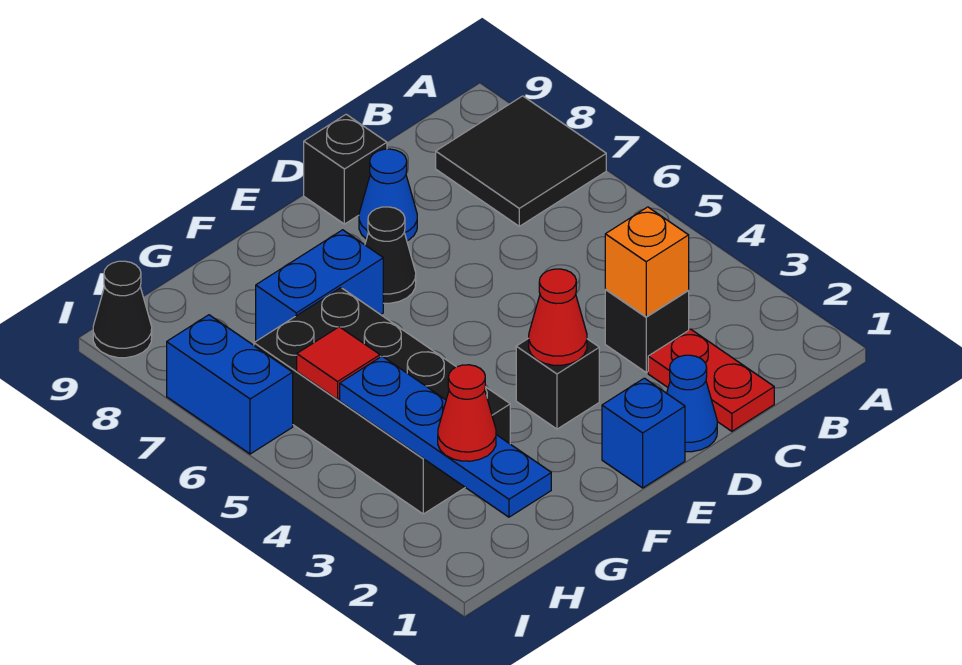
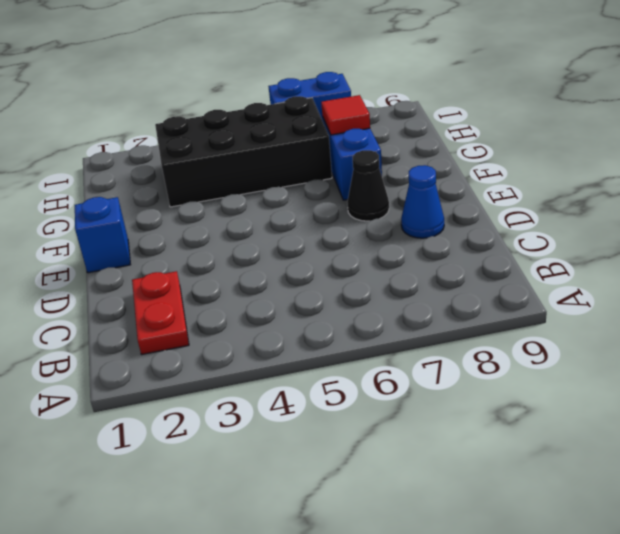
red 1x2 plate [132,271,189,355] -> red 1x2 plate turned to [648,329,774,431]
red 1x1 tile [321,95,370,135] -> red 1x1 tile moved to [297,327,380,399]
none -> black 2x2 tile [436,96,606,226]
none -> black 1x1 brick [605,290,689,372]
none -> blue 1x1 cone [667,355,717,452]

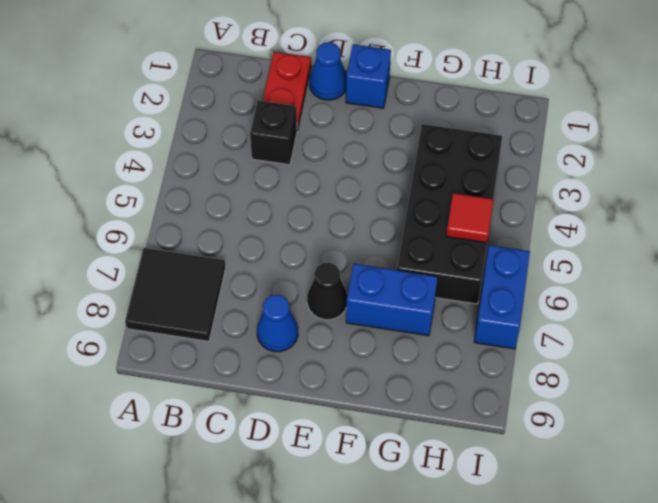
none -> black 1x1 brick [304,114,387,224]
none -> black 1x1 brick [516,338,599,429]
none -> black 1x1 cone [93,261,152,358]

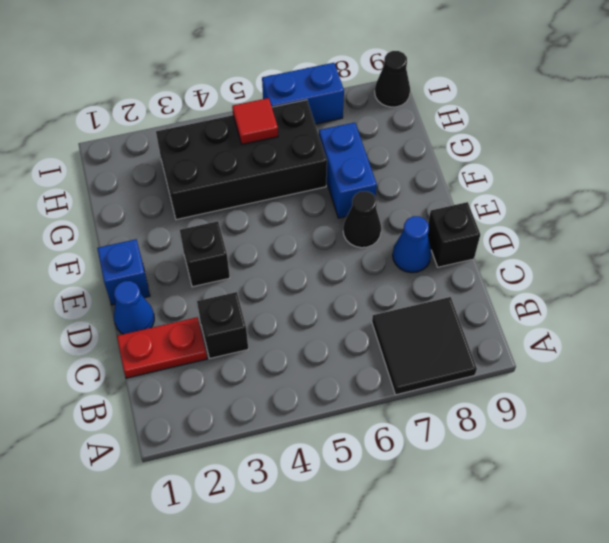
none -> orange 1x1 brick [605,207,689,317]
none -> red 1x1 cone [529,269,587,365]
none -> blue 1x4 plate [340,356,551,517]

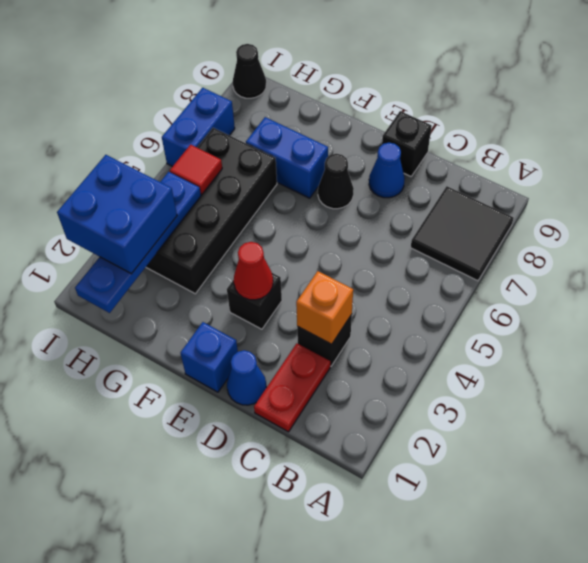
blue 2x2 brick [57,155,177,274] -> red 1x1 cone [438,365,496,461]

